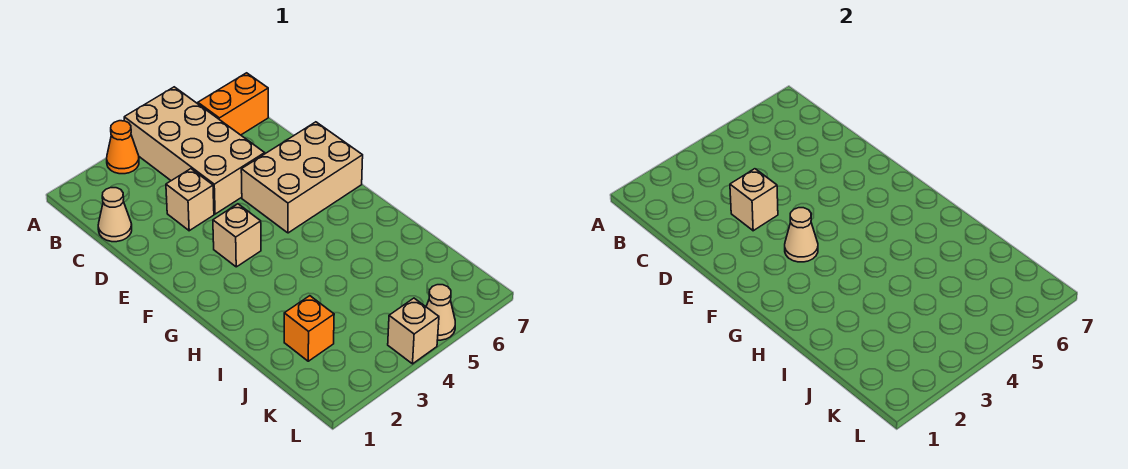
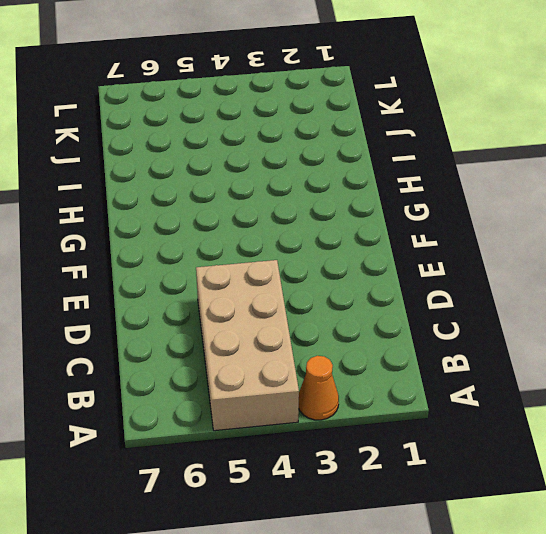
none -> orange 1x2 brick [198,73,268,135]
none -> tan 1x1 cone [98,188,132,242]
none -> tan 1x1 brick [166,169,214,231]

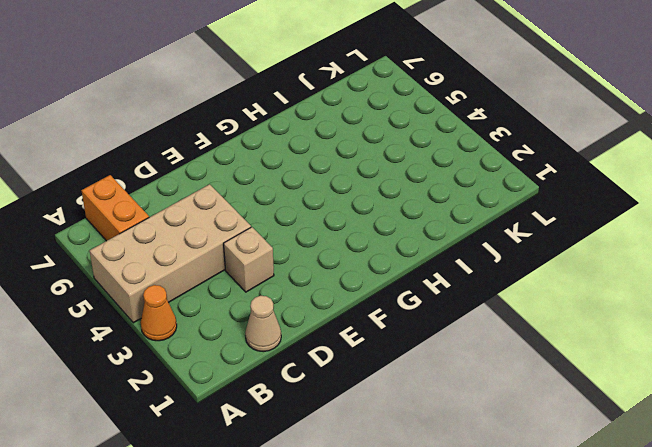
none -> tan 2x3 brick [241,122,363,233]
none -> tan 1x1 brick [213,204,261,267]
none -> orange 1x1 brick [284,296,334,361]

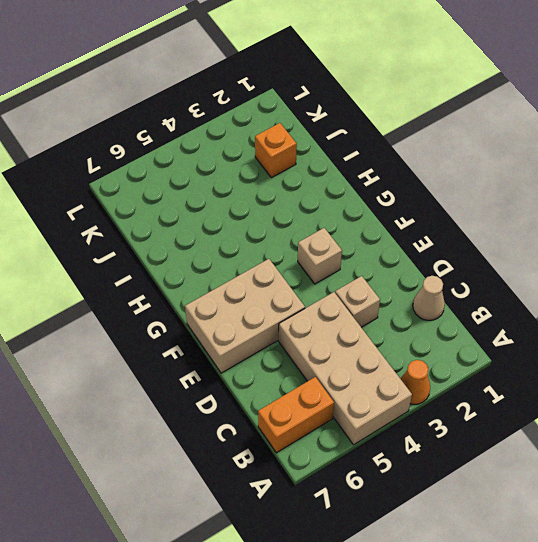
none -> tan 1x1 brick [388,298,439,364]
none -> tan 1x1 cone [426,285,455,340]
none -> tan 1x1 brick [730,169,778,231]

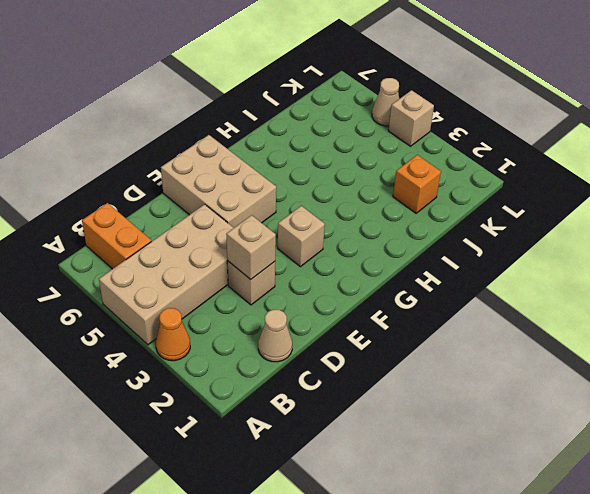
none -> tan 1x1 cone [785,208,818,262]

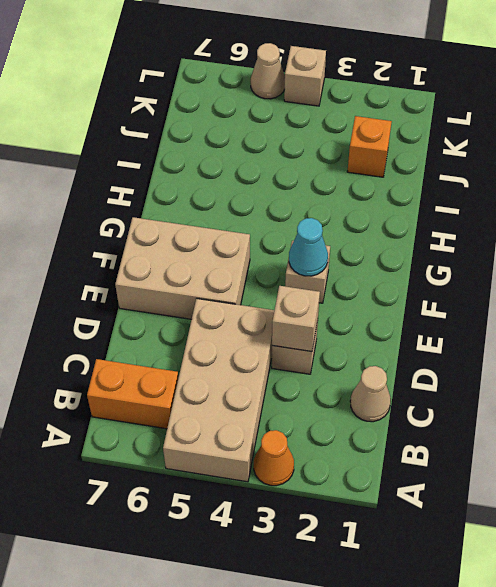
cyan 1x1 cone [289,218,328,276] -> tan 1x1 cone [785,208,818,262]

